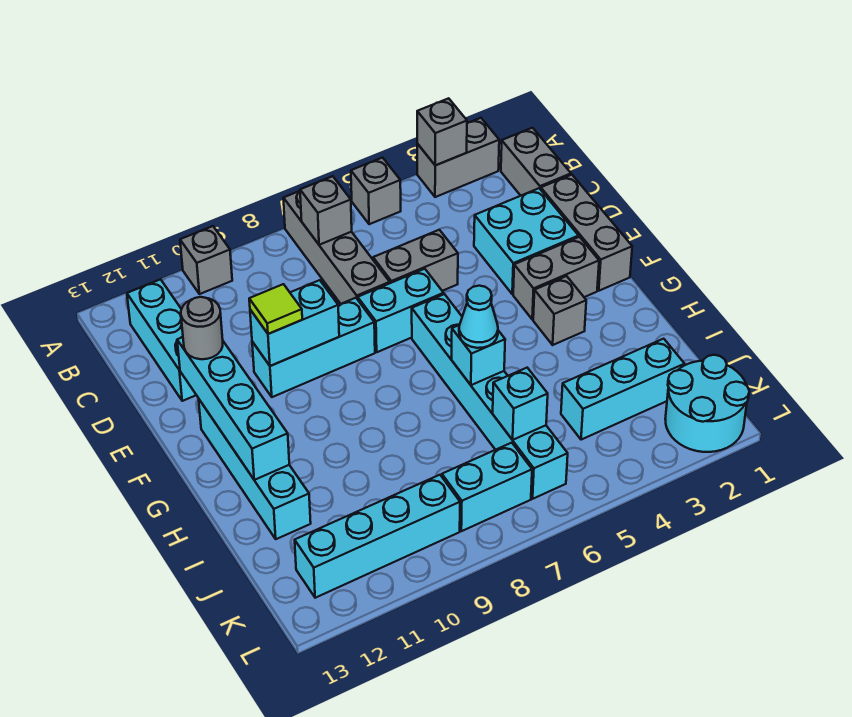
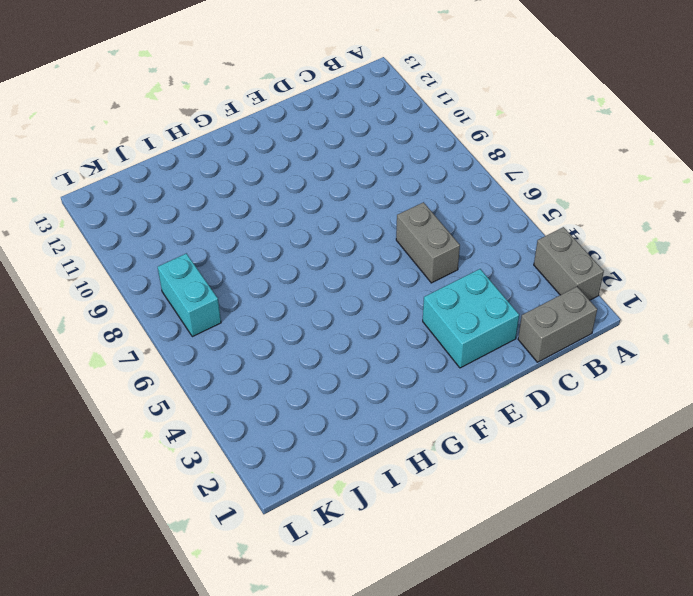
none -> grey 1x1 brick [351,158,401,224]
none -> grey 1x4 brick [283,191,390,304]
none -> grey 1x1 brick [180,226,232,294]

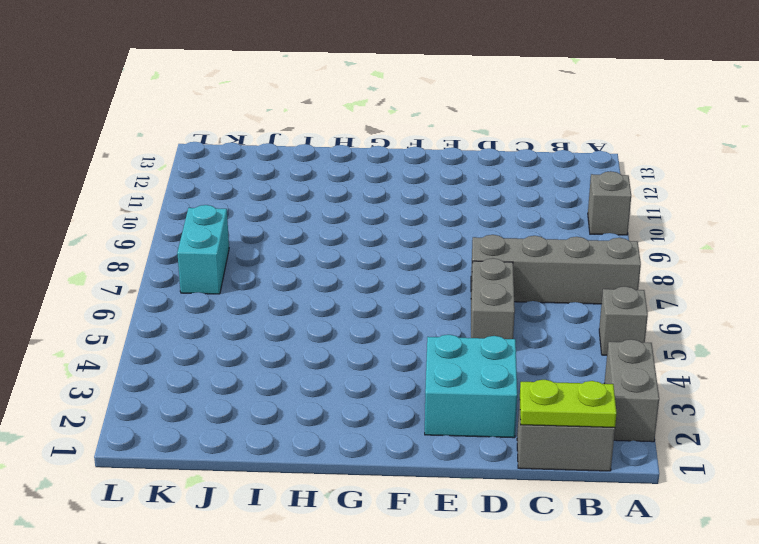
lime 1x2 plate [520,380,617,427] -> none
none -> cyan 1x3 brick [127,279,196,401]
none -> grey 1x3 brick [541,175,632,291]
none -> cyan 1x2 brick [358,269,444,352]

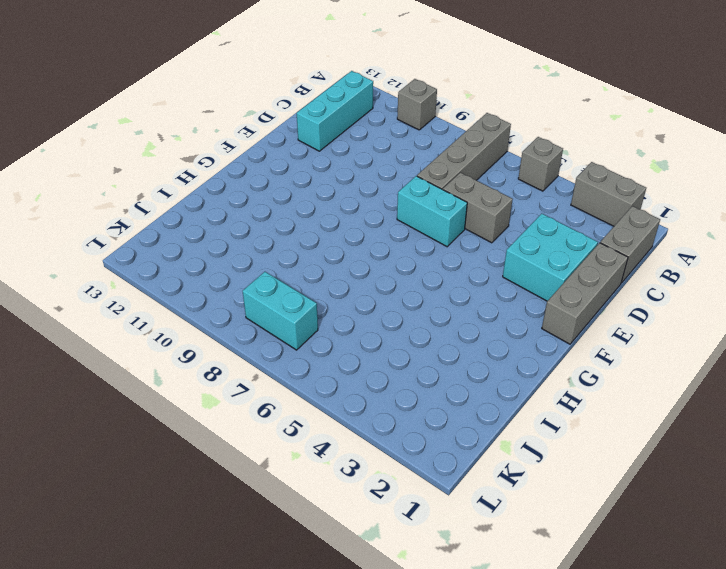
none -> cyan 1x3 brick [252,298,375,397]
none -> grey 1x2 brick [513,237,599,319]
none -> cyan 1x6 brick [412,294,568,499]

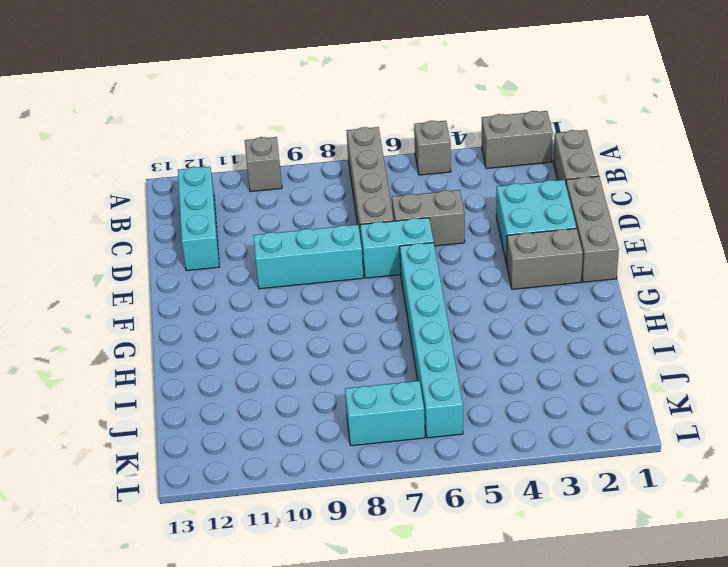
none -> cyan 1x4 brick [199,400,311,539]
none -> grey 1x1 brick [533,276,586,345]
none -> cyan 1x3 brick [561,339,685,440]

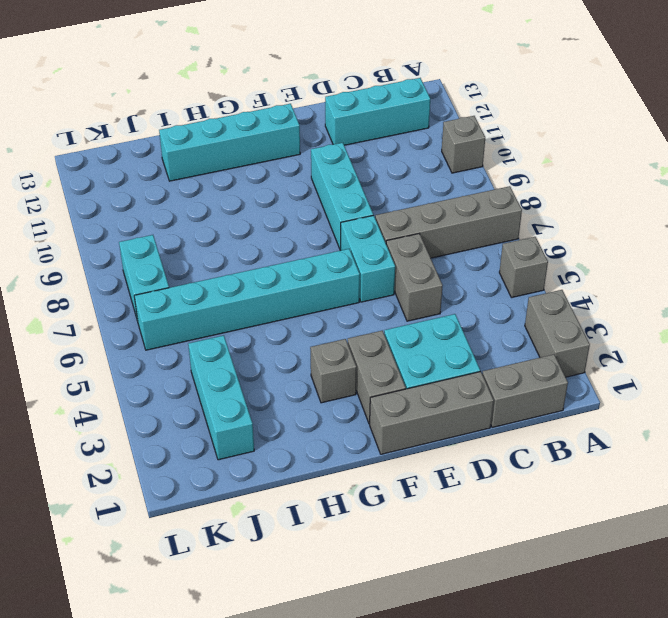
none -> cyan 2x2 round brick [665,355,749,452]
none -> cyan 1x4 brick [295,475,460,598]
none -> grey 1x1 brick [417,98,467,165]

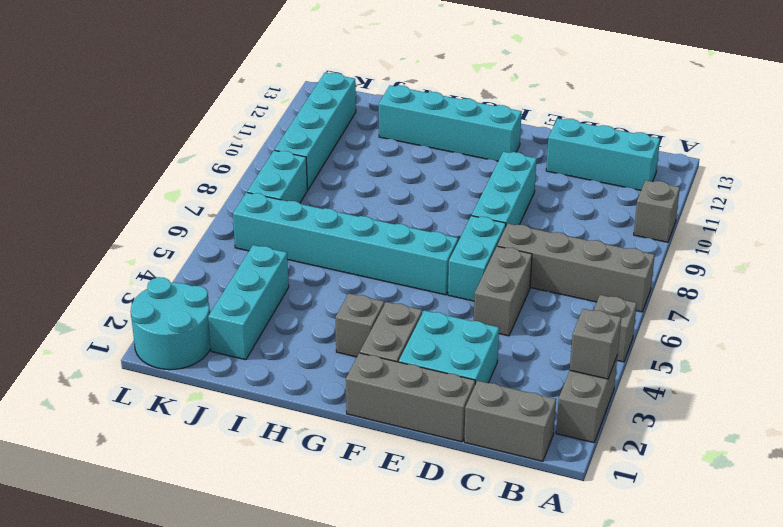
none -> grey 1x1 brick [300,176,352,245]
none -> cyan 1x2 brick [250,280,339,366]
none -> cyan 1x4 brick [177,337,289,480]

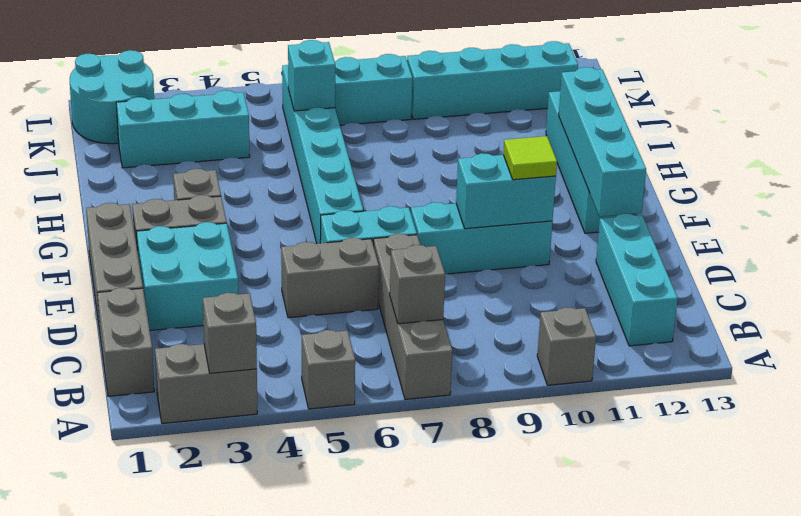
none -> cyan 1x1 brick [452,325,505,385]
none -> grey 1x1 round brick [181,297,223,359]
none -> cyan 1x1 cone [459,286,498,348]

